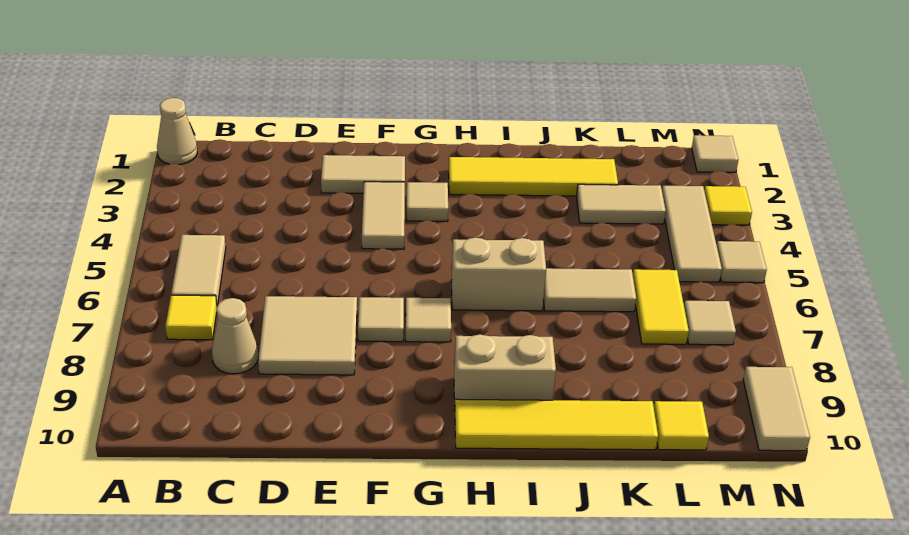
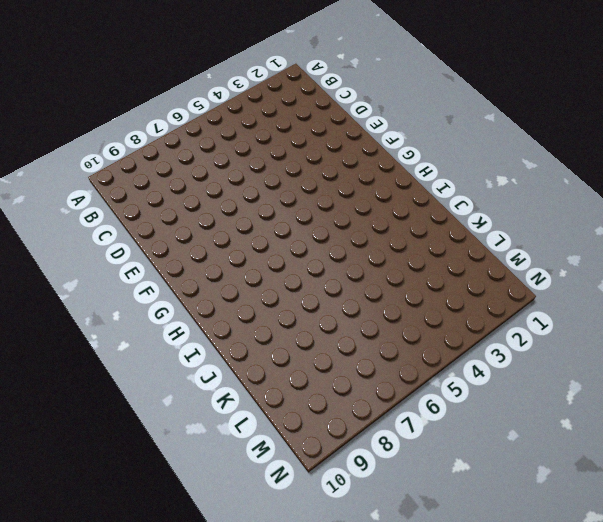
none -> tan 1x1 cone [157,98,197,165]
none -> tan 1x2 tile [171,235,226,306]
none -> yellow 1x1 tile [165,295,217,340]

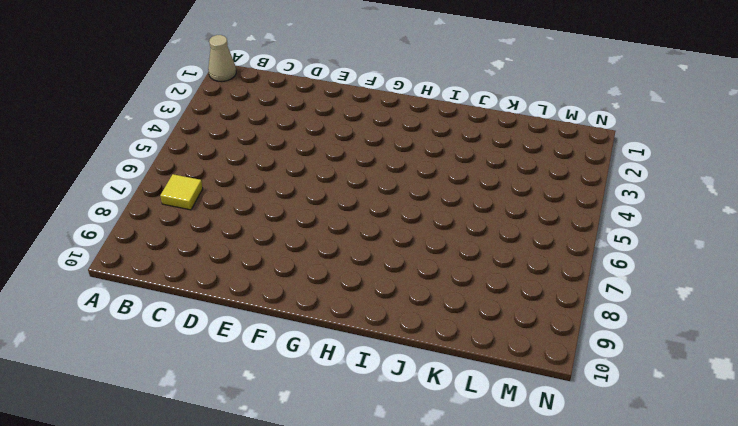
none -> tan 1x2 tile [171,235,226,306]
none -> tan 1x1 cone [212,298,259,374]
none -> tan 2x2 tile [258,296,357,375]

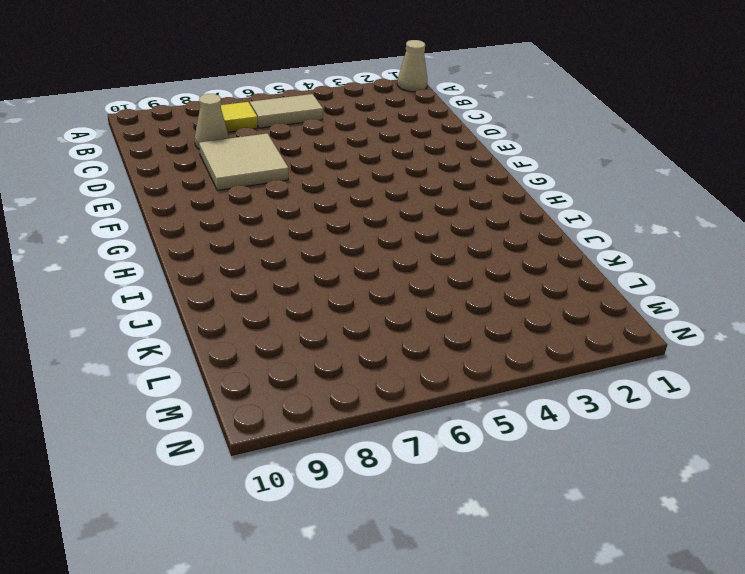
none -> tan 1x2 tile [321,155,405,193]
none -> tan 1x2 tile [362,182,405,249]
none -> tan 1x1 tile [358,297,404,342]

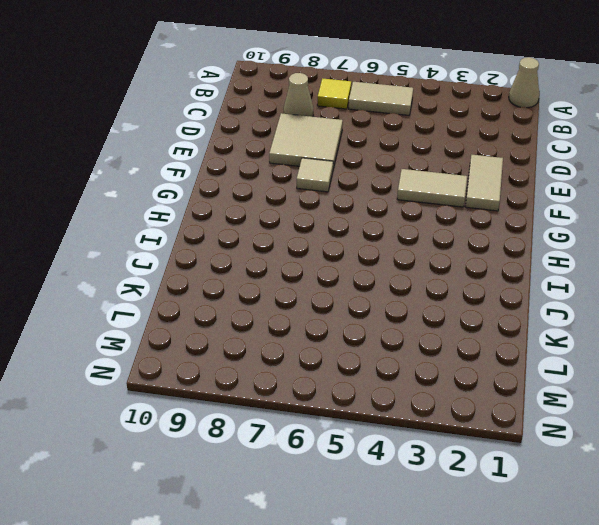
none -> tan 1x1 tile [407,182,448,221]
none -> tan 1x1 tile [406,298,451,342]
none -> yellow 1x4 tile [449,157,618,196]

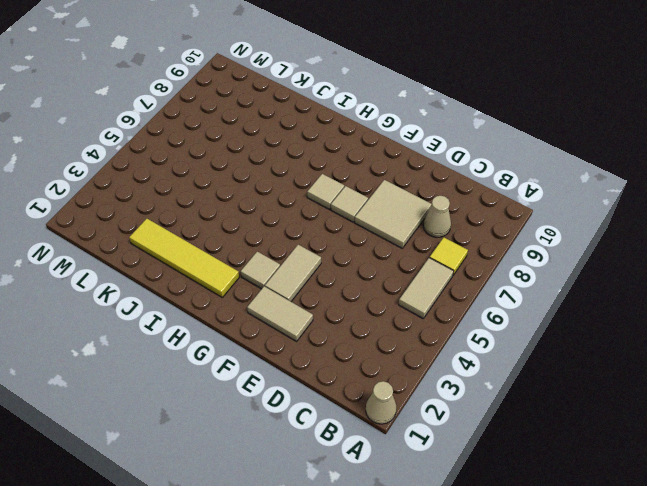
none -> tan 1x2 brick [451,237,546,311]
none -> tan 1x2 brick [454,334,556,400]
none -> yellow 1x4 tile [455,399,658,450]

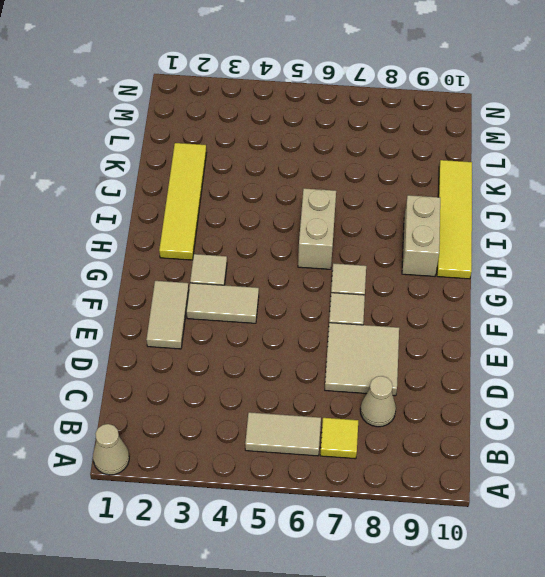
none -> tan 1x2 tile [544,268,636,312]
none -> tan 1x2 tile [577,184,666,224]
none -> yellow 1x2 tile [633,269,689,344]

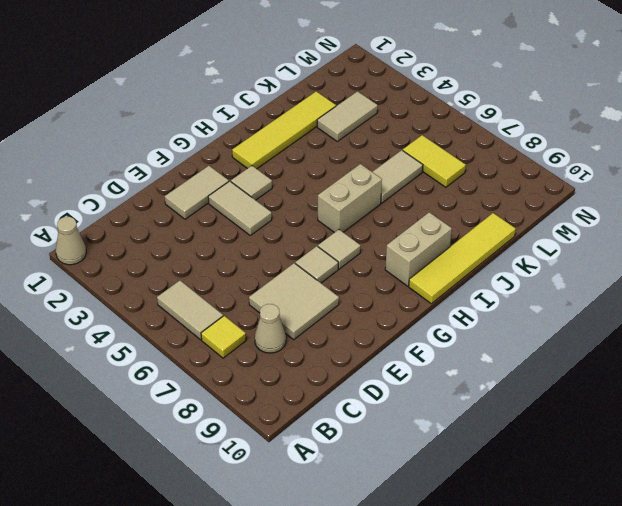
none -> yellow 1x1 tile [654,401,709,450]
none -> tan 1x3 tile [662,186,722,282]
none -> tan 1x1 tile [684,301,736,345]

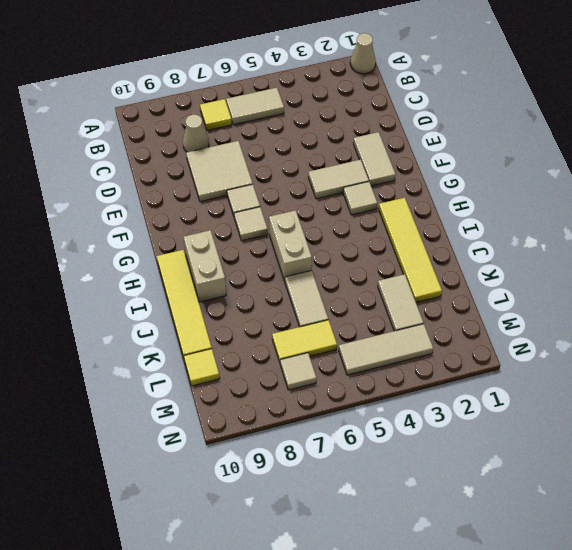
none -> tan 1x1 tile [692,135,738,172]
none -> yellow 1x1 tile [704,186,752,225]
none -> tan 1x1 tile [717,241,767,283]

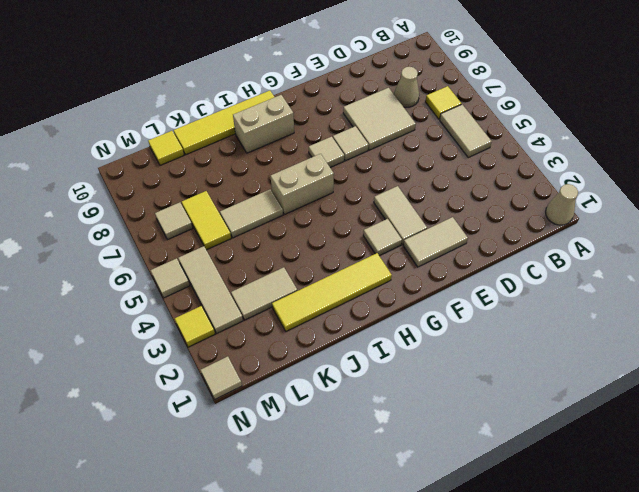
none -> tan 1x2 tile [743,367,810,451]

